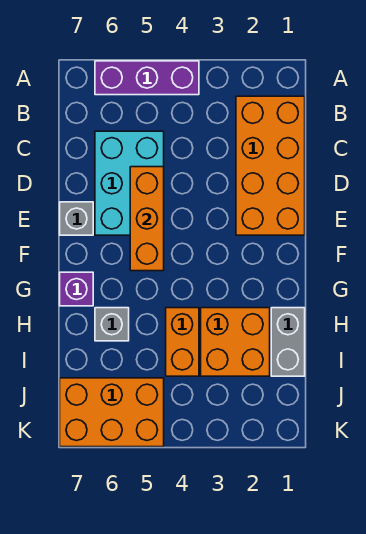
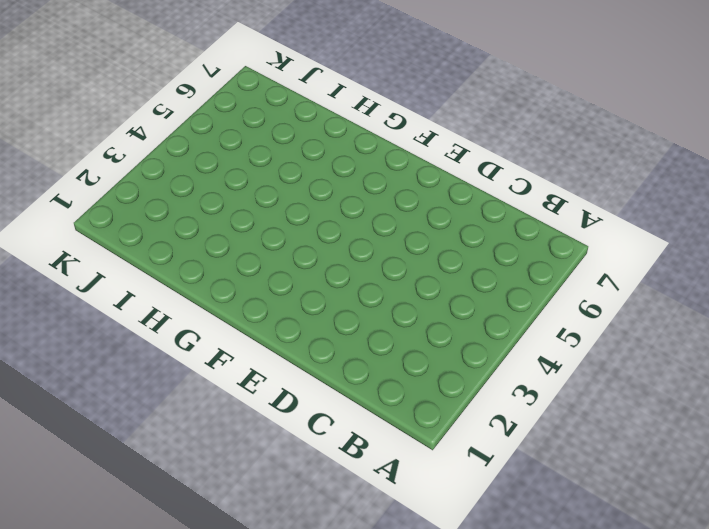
none -> purple 1x3 brick [95,61,199,95]
none -> orange 2x4 brick [236,96,305,235]

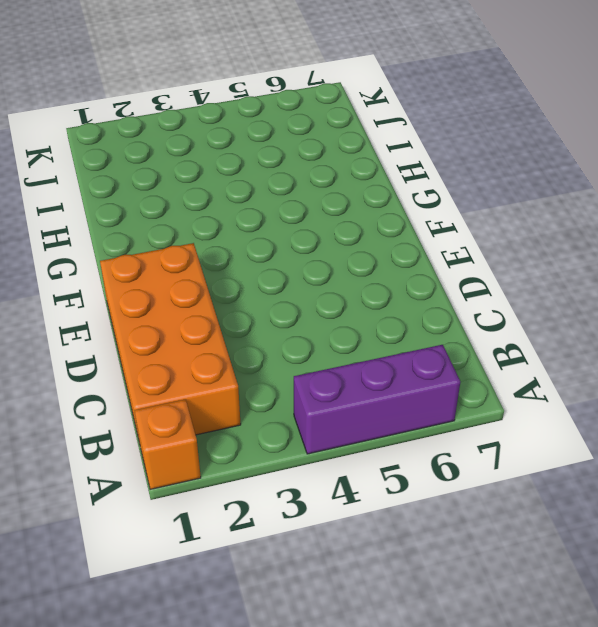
orange 1x1 brick [134,399,201,489] -> none
none -> cyan 2x3 brick [95,131,164,235]
none -> grey 1x1 brick [60,202,93,235]

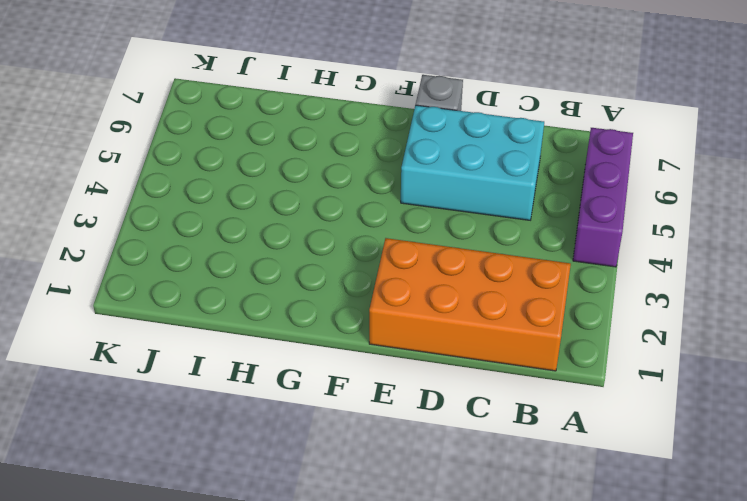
none -> purple 1x1 brick [60,272,93,306]
none -> grey 1x2 brick [271,308,305,376]

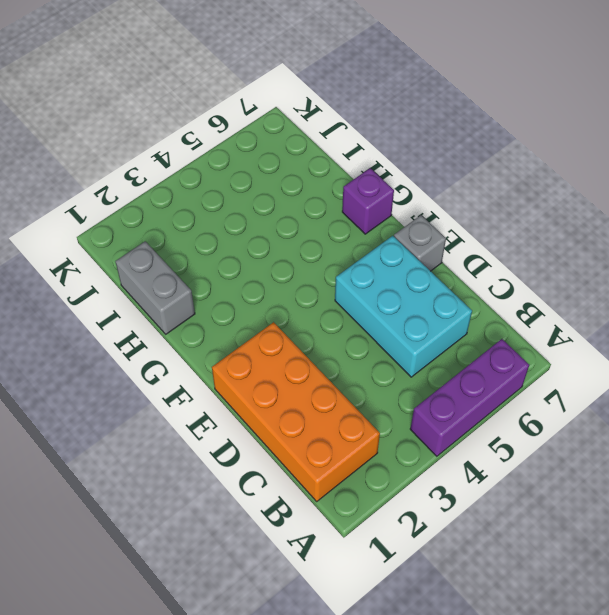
none -> orange 2x2 brick [201,308,270,376]
none -> orange 1x2 brick [166,308,199,376]

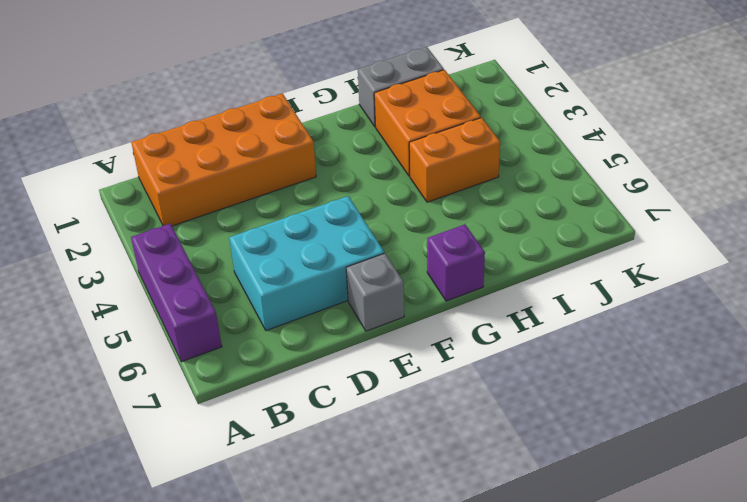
none -> grey 1x1 brick [95,308,129,341]
none -> orange 2x3 brick [60,378,164,447]

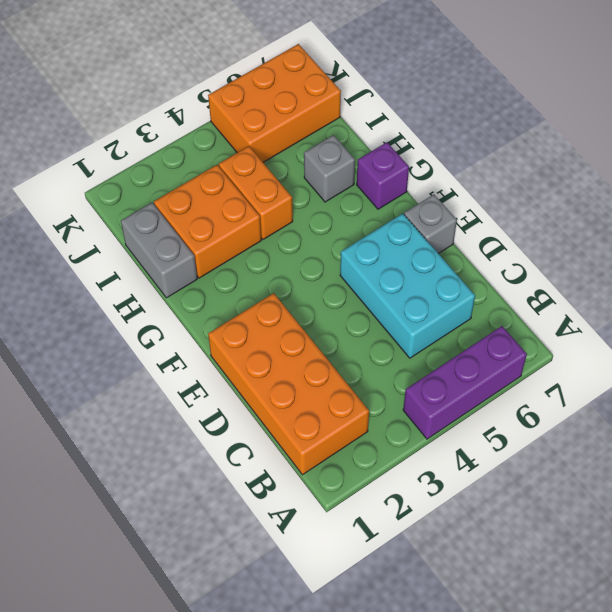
none -> orange 1x3 brick [130,167,164,271]

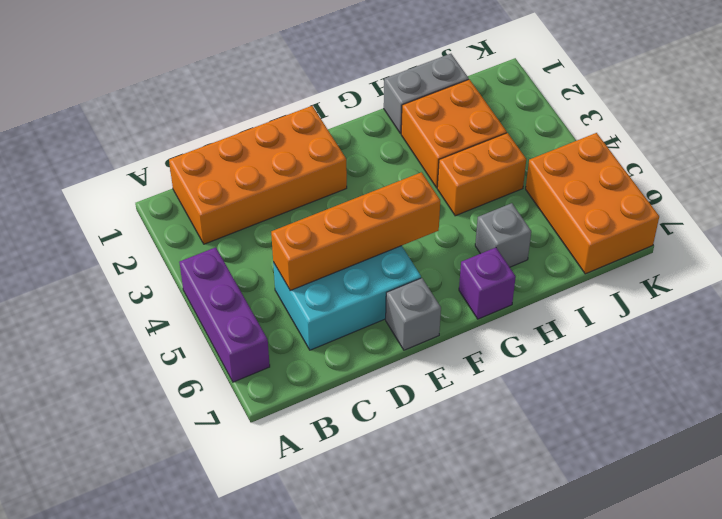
orange 1x4 brick [271,172,440,291] -> orange 1x3 brick [130,167,164,271]

